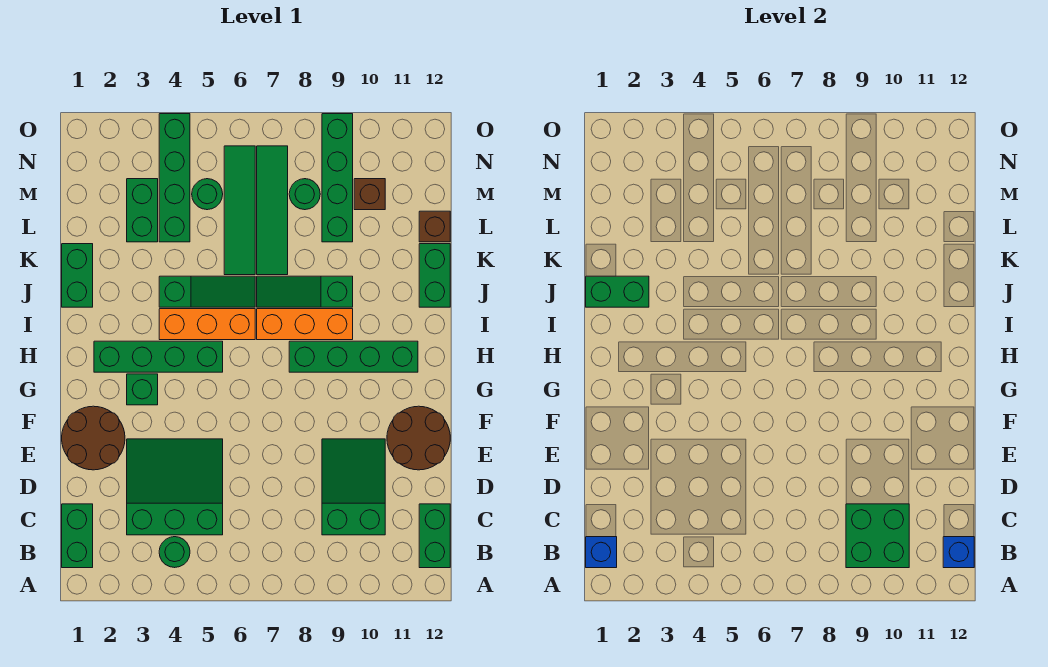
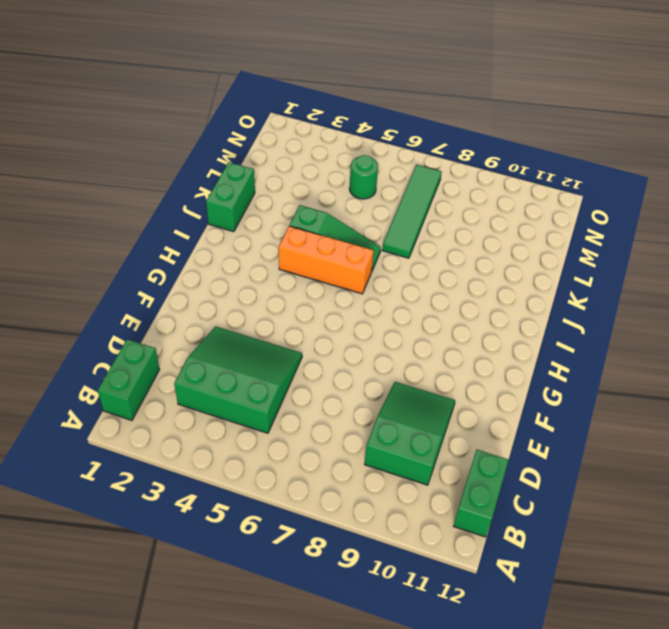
none -> green 1x1 round brick [159,537,190,568]
none -> brown 2x2 round brick [62,406,125,470]
none -> brown 2x2 round brick [387,406,450,470]

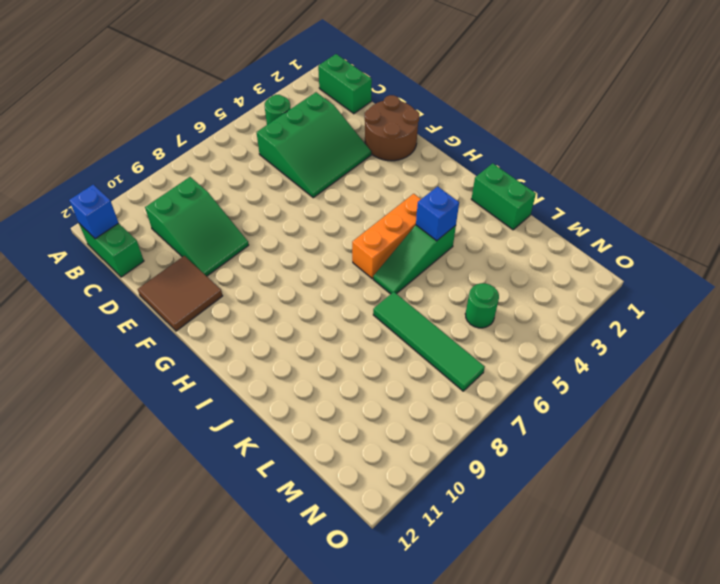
brown 2x2 tile [138,256,223,331] -> brown 2x2 round brick [387,406,450,470]
blue 1x1 brick [416,186,459,241] -> blue 1x1 brick moved to [586,537,617,568]
none -> green 1x1 brick [127,374,158,405]
none -> green 1x4 brick [94,341,223,372]
none -> green 1x4 brick [289,341,418,372]

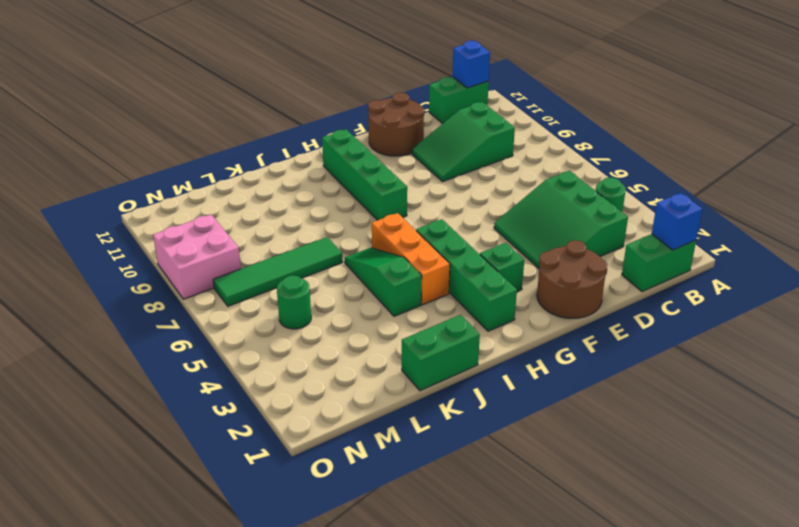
pink 2x2 brick [153,214,241,299] -> green 1x4 brick [322,114,353,242]
none -> orange 1x3 brick [257,309,353,340]
none -> green 1x3 slope [257,276,353,307]
none -> green 1x2 brick [419,244,450,307]

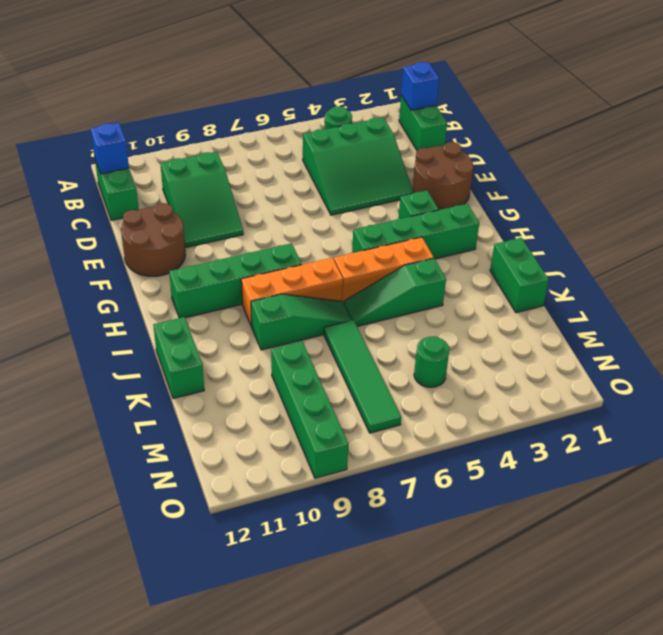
none -> green 1x4 tile [224,146,255,275]
none -> green 1x2 brick [127,179,158,242]
none -> green 1x4 brick [159,114,190,242]

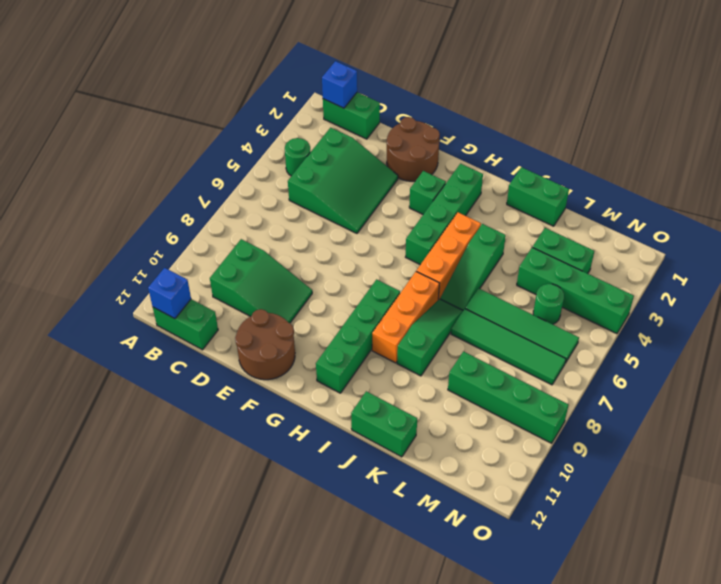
none -> brown 1x1 brick [419,211,450,242]
none -> green 1x1 round brick [289,179,320,210]
none -> brown 1x1 brick [354,179,385,210]

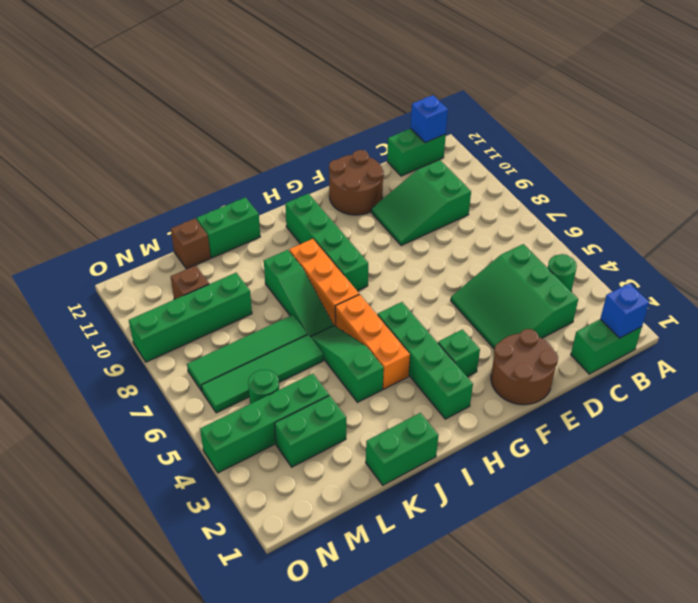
none -> green 1x1 round brick [289,179,320,210]
none -> green 2x2 brick [846,504,909,568]
none -> green 1x2 brick [586,276,649,307]

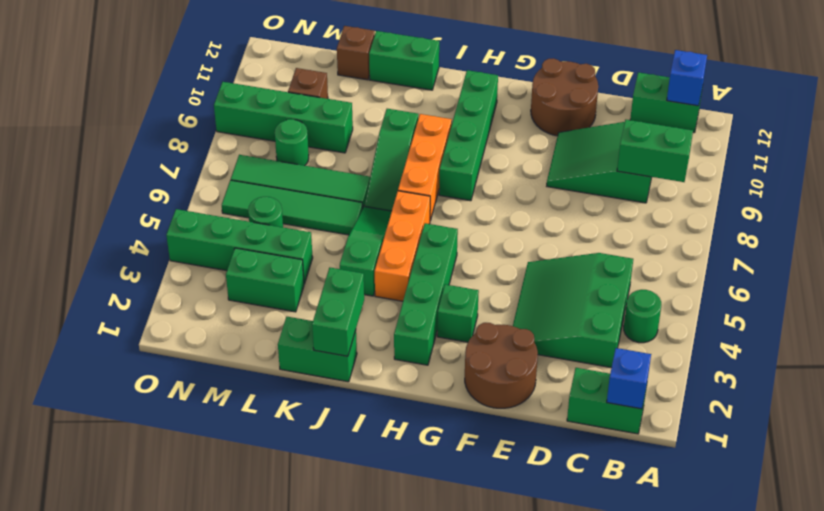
green 1x2 brick [617,120,693,182] -> green 2x2 brick [846,504,909,568]

